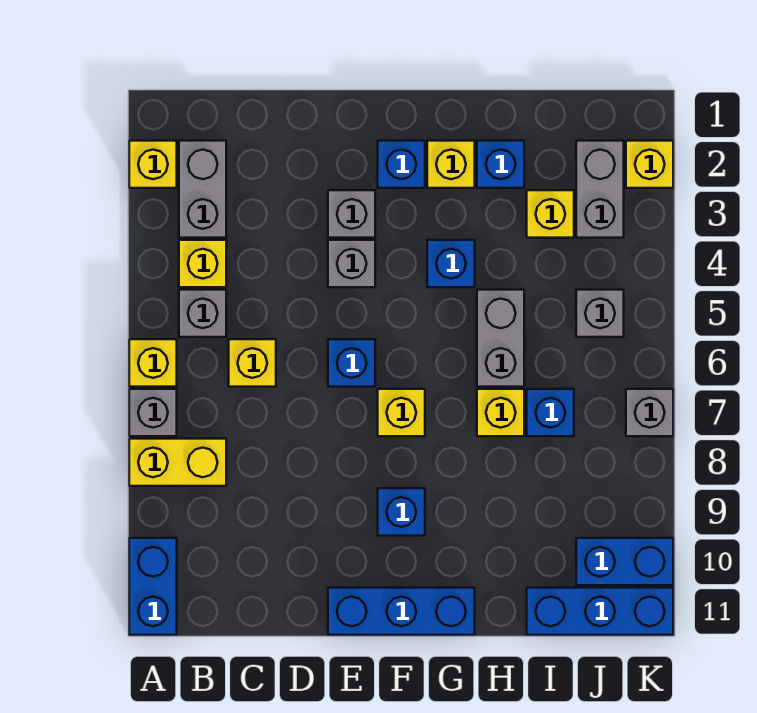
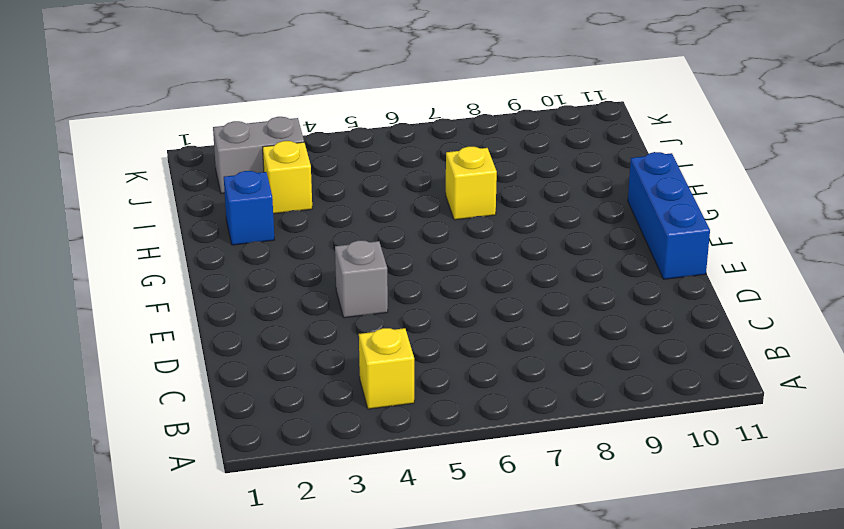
none -> yellow 1x1 brick [129,141,177,188]
none -> yellow 1x1 brick [129,339,177,387]
none -> grey 1x1 brick [129,389,177,436]

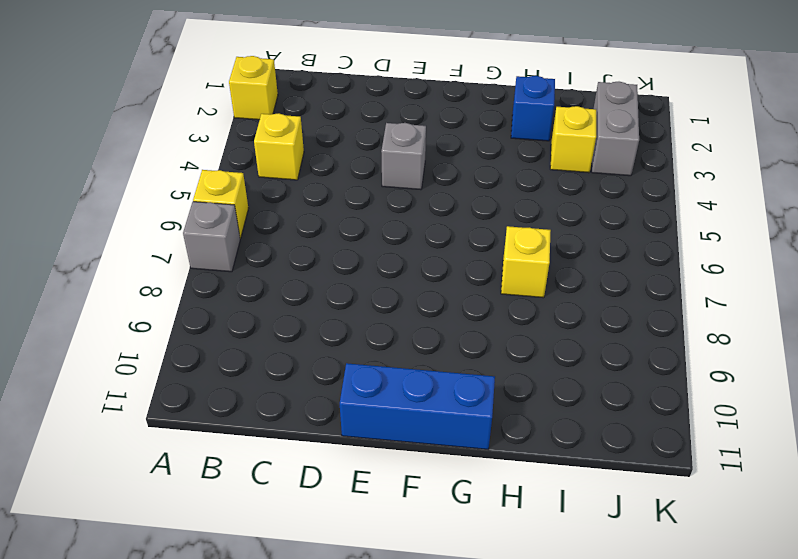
none -> yellow 1x2 brick [129,439,226,486]
none -> blue 1x2 brick [129,538,177,635]
none -> grey 1x2 brick [179,141,226,238]

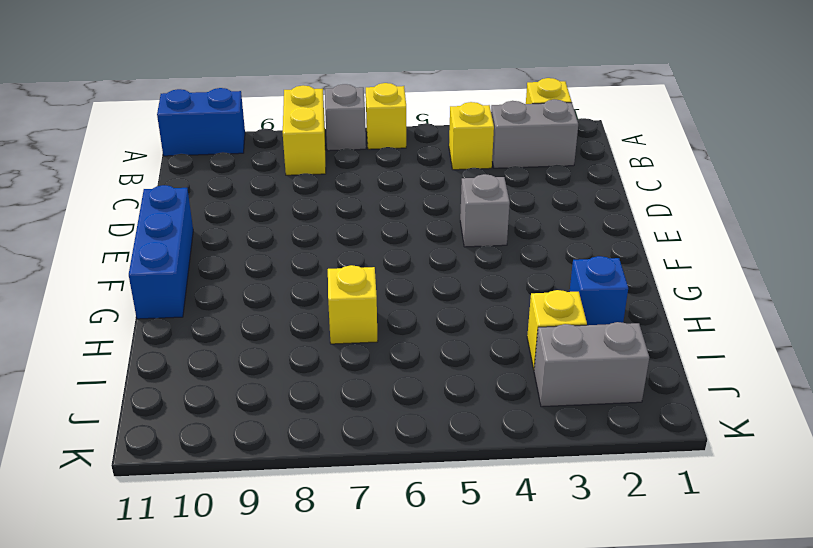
none -> grey 1x1 brick [179,290,226,337]
none -> yellow 1x1 brick [229,339,276,387]
none -> grey 1x1 brick [328,190,375,238]

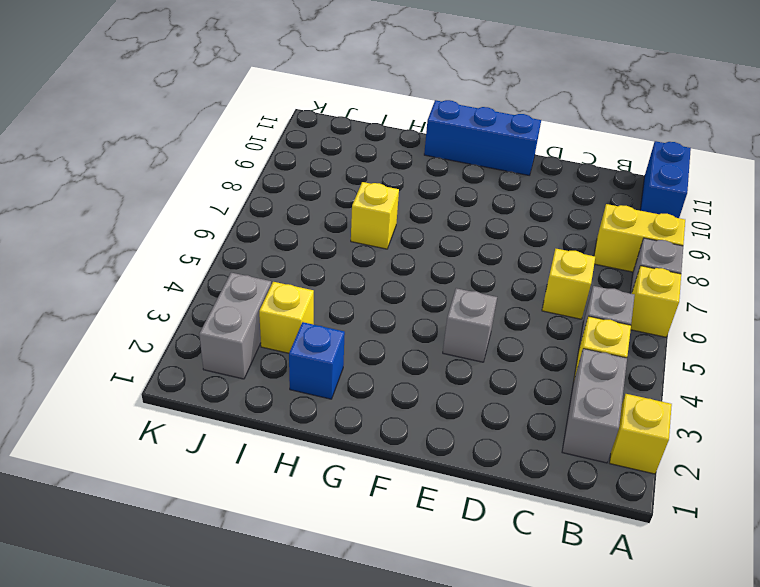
none -> grey 1x1 brick [328,190,375,238]
none -> blue 1x1 brick [328,339,375,387]
none -> blue 1x1 brick [378,141,425,188]

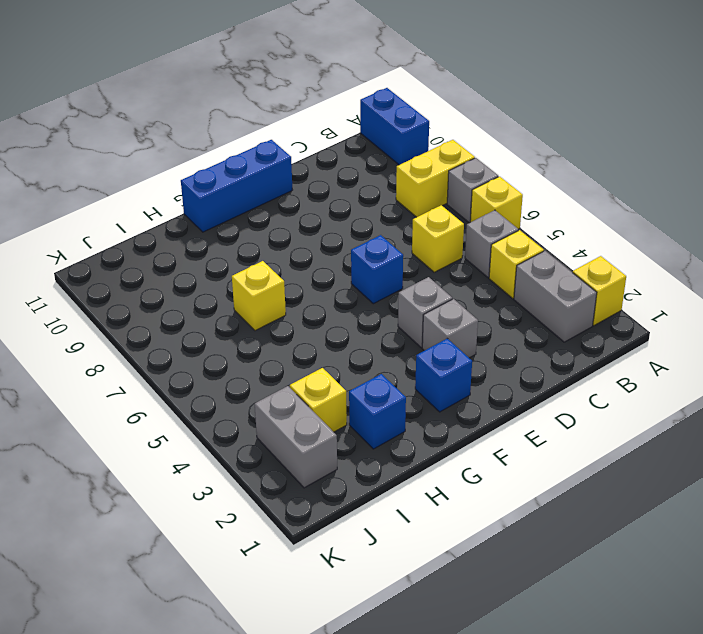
none -> yellow 1x1 brick [378,389,425,436]
none -> blue 1x1 brick [378,488,425,536]
none -> yellow 1x1 brick [427,141,475,188]

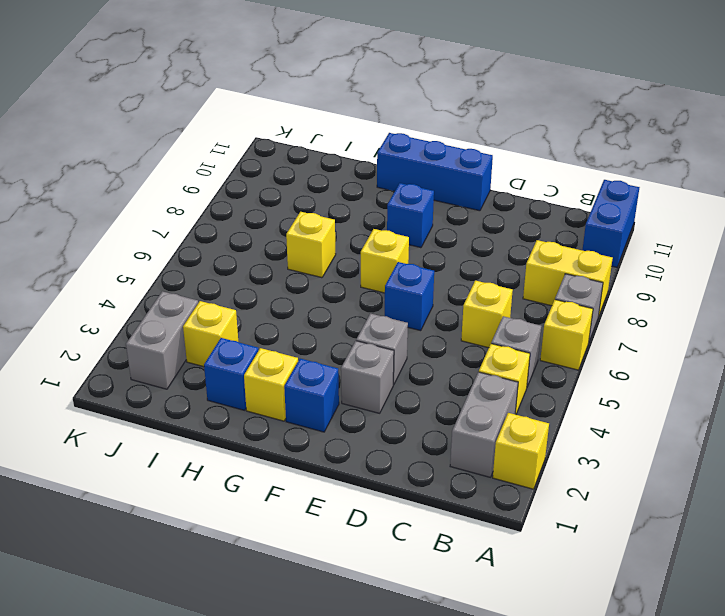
none -> blue 1x1 brick [427,240,475,287]
none -> grey 1x2 brick [477,290,524,387]
none -> blue 1x1 brick [527,389,574,436]

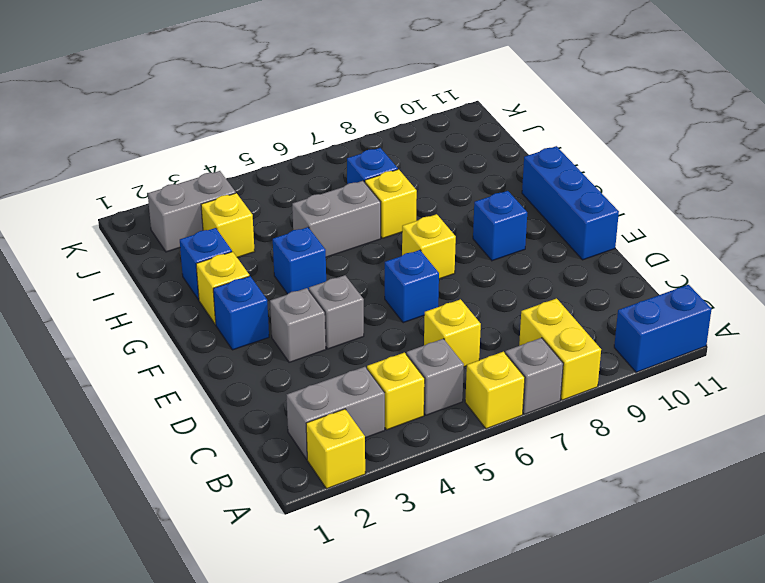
none -> blue 1x3 brick [527,588,673,635]
none -> grey 1x1 brick [576,290,624,337]
none -> blue 1x2 brick [576,538,673,585]

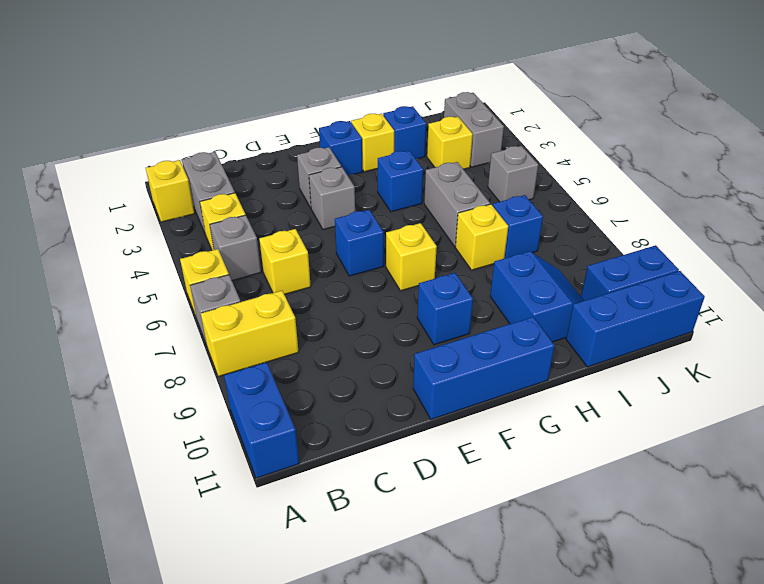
blue 2x2 slope [490,251,584,342] -> none
none -> yellow 1x1 brick [626,141,673,188]
none -> grey 1x1 brick [626,389,673,436]

